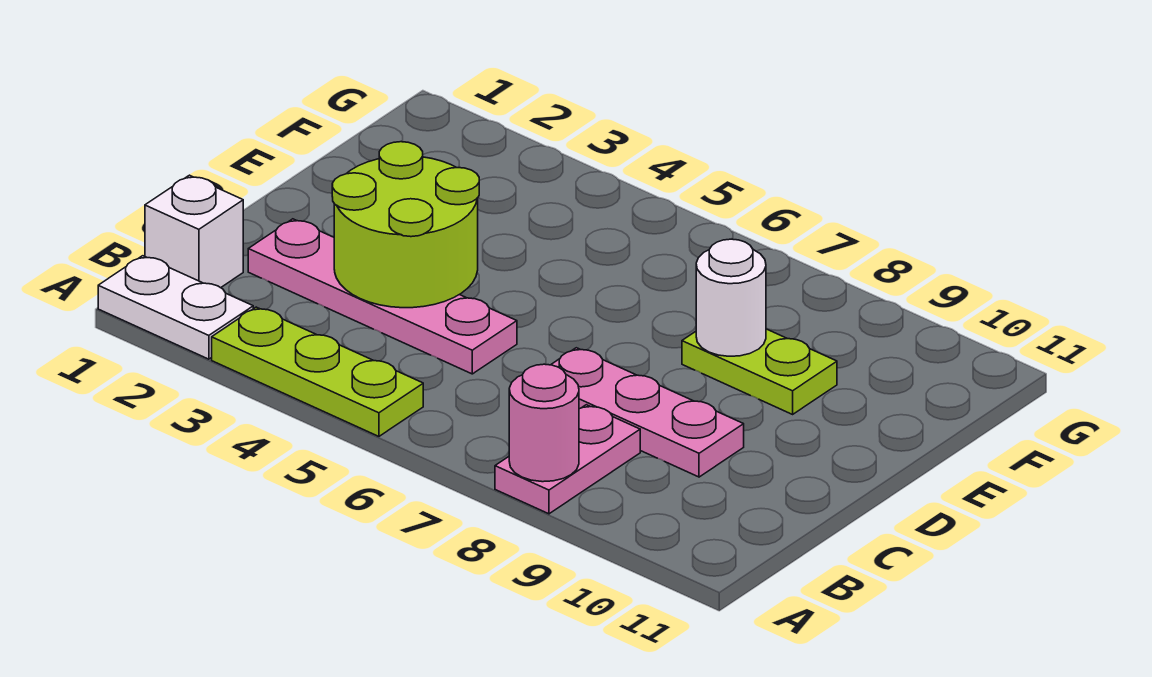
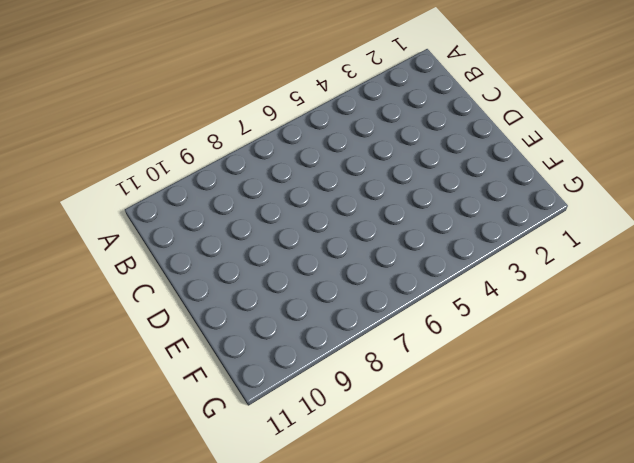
none -> white 1x2 plate [98,256,253,359]
none -> lime 1x3 plate [212,307,423,436]

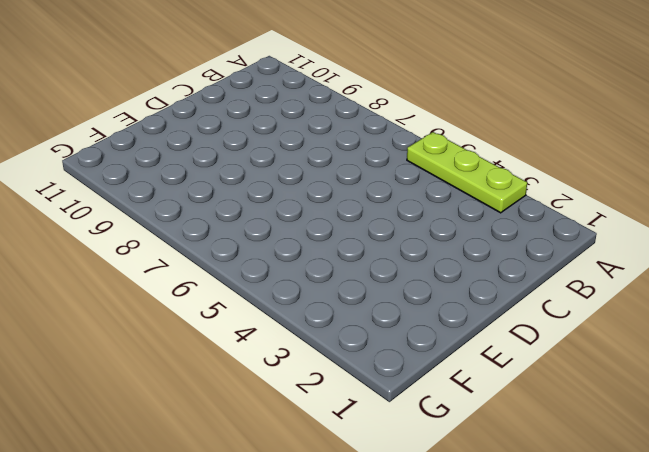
none -> white 1x2 plate [98,256,253,359]
none -> pink 1x2 plate [495,405,640,514]

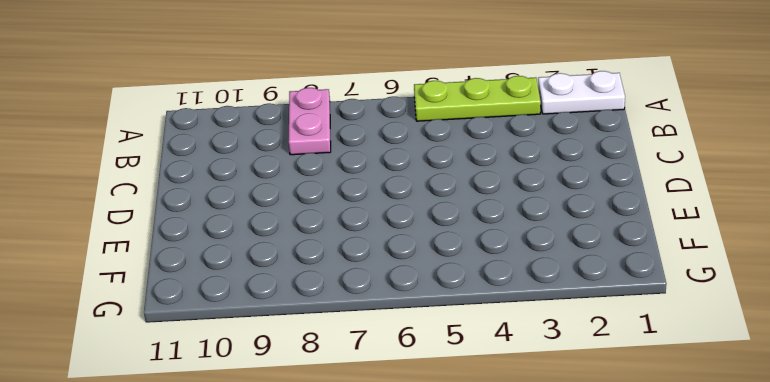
none -> white 1x1 brick [145,175,243,288]
none -> pink 1x4 plate [248,219,517,374]

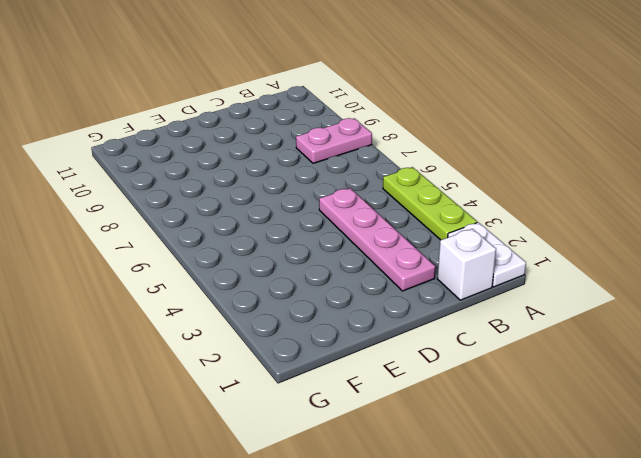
none -> pink 1x3 plate [551,348,744,477]
none -> lime 1x2 plate [682,329,837,414]

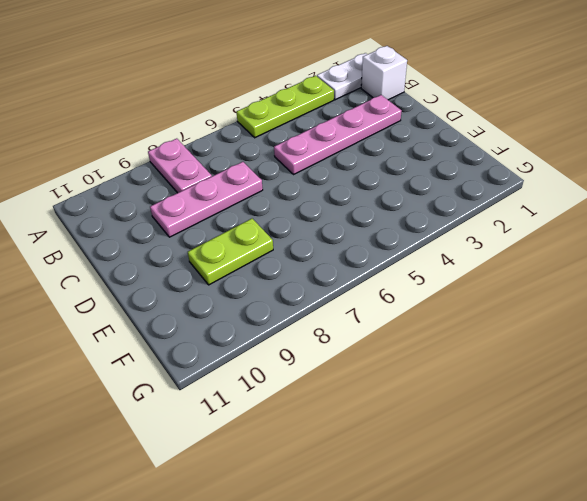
none -> pink 1x1 round brick [509,364,579,482]
none -> lime 2x2 round brick [332,142,479,308]

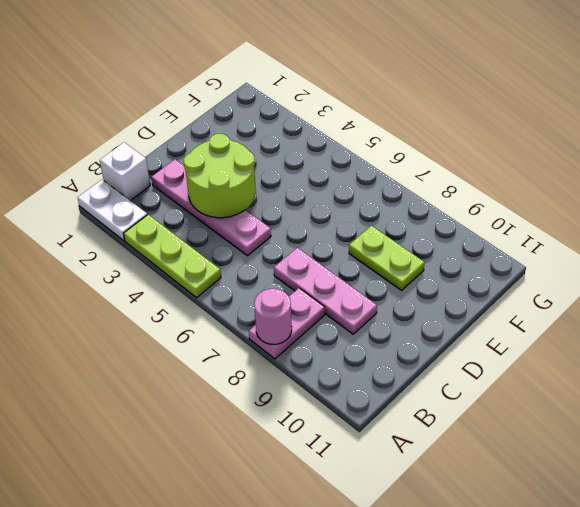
none -> white 1x1 round brick [696,239,766,356]

